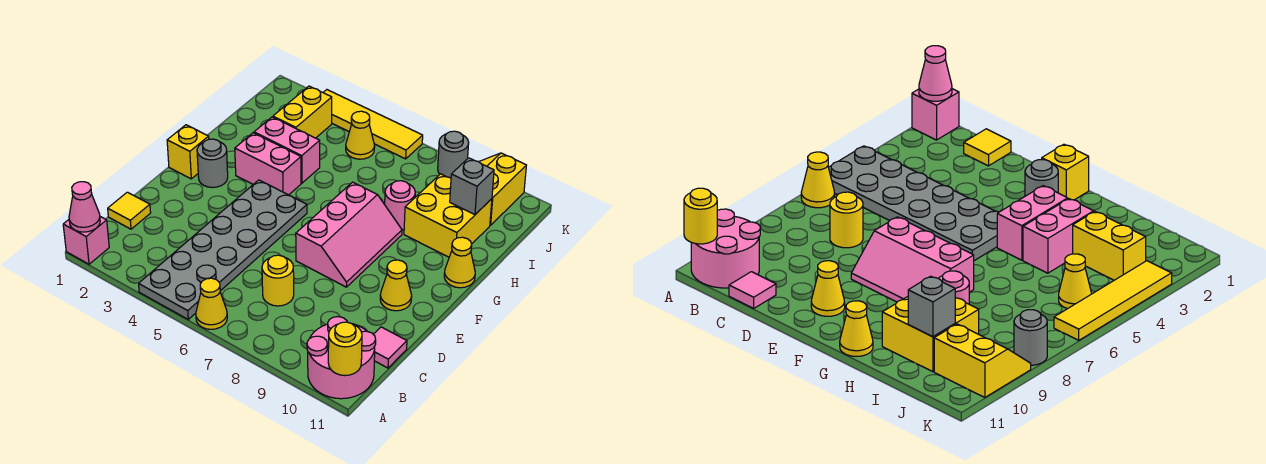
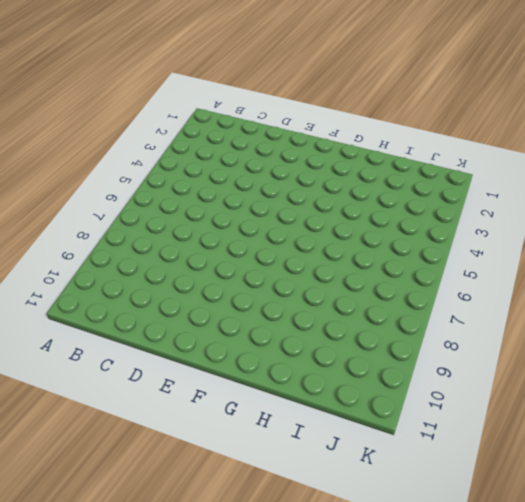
none -> pink 1x1 brick [63,217,109,264]
none -> grey 2x6 plate [139,180,307,319]
none -> yellow 1x1 cone [196,278,227,329]

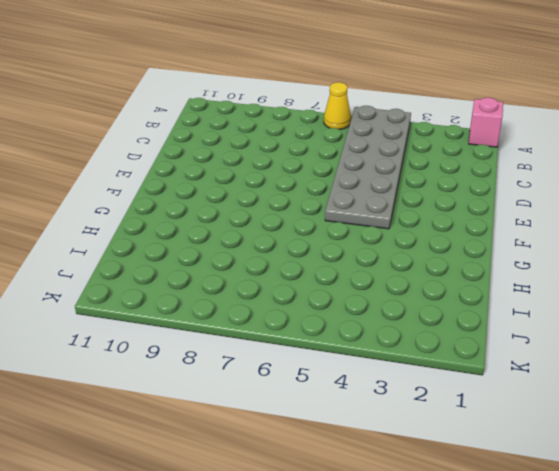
none -> pink 2x2 round brick [307,317,376,399]
none -> yellow 1x1 tile [108,192,151,229]
none -> yellow 1x1 round brick [262,255,294,306]

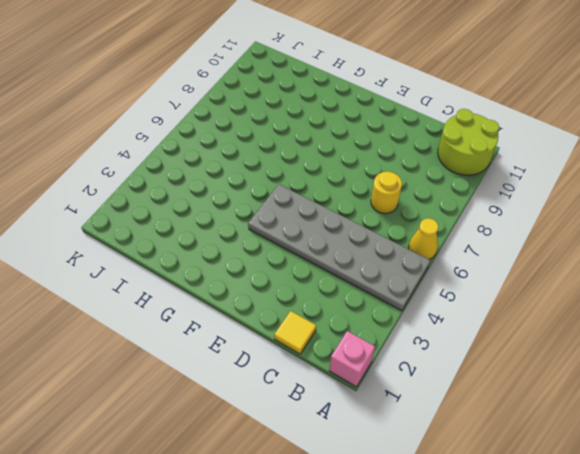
lime 2x2 round brick [438,109,499,175] -> pink 2x2 round brick [307,317,376,399]
none -> pink 1x1 tile [373,327,407,368]
none -> pink 2x3 slope [296,182,402,287]
none -> yellow 1x1 cone [380,260,412,311]

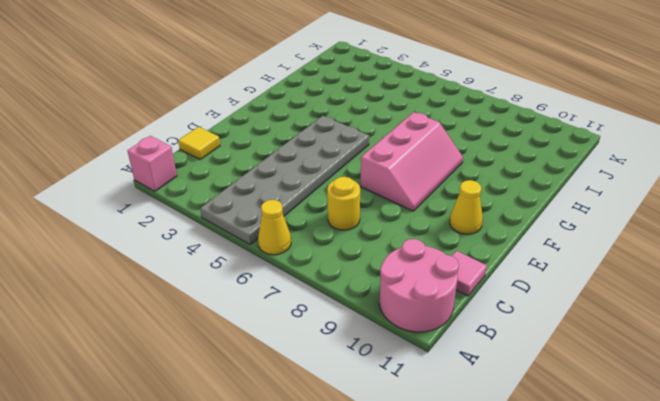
none -> yellow 1x1 brick [167,125,209,179]
none -> grey 1x1 round brick [197,139,228,188]
none -> pink 1x2 brick [235,133,301,195]

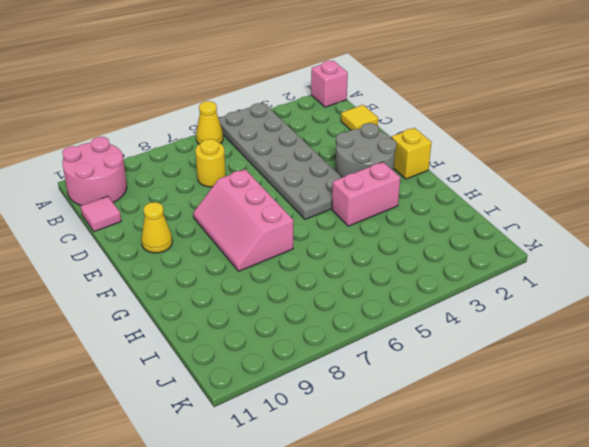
grey 2x2 round brick [335,123,396,178] -> grey 1x1 round brick [197,139,228,188]
none -> yellow 1x1 cone [444,237,475,288]
none -> pink 1x2 brick [254,117,320,183]
none -> pink 1x1 round brick [385,181,415,230]

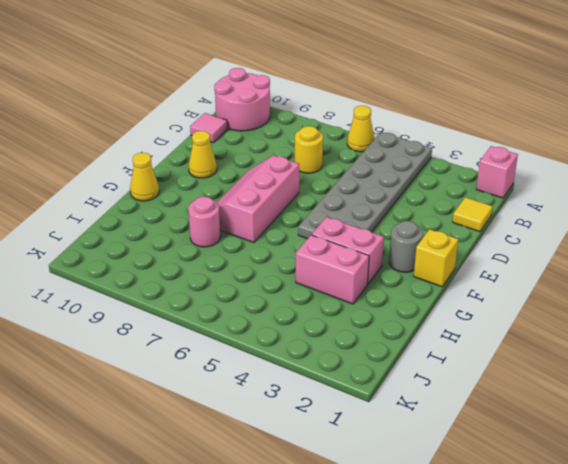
none -> yellow 2x2 brick [404,174,492,257]
none -> yellow 1x2 brick [273,86,332,138]
none -> yellow 1x1 cone [346,111,375,159]

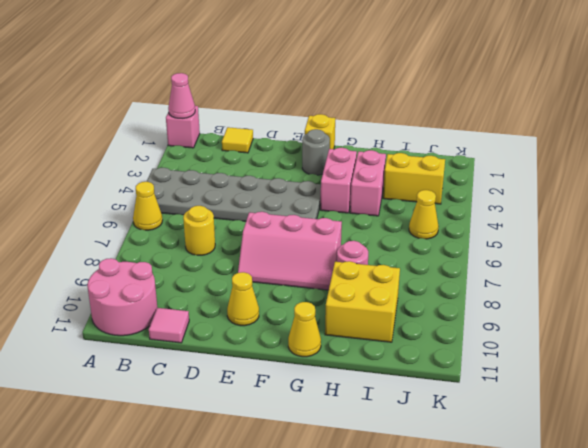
none -> yellow 2x2 slope [479,153,526,225]
none -> yellow 1x4 tile [323,90,423,159]
none -> grey 1x1 round brick [438,131,469,178]

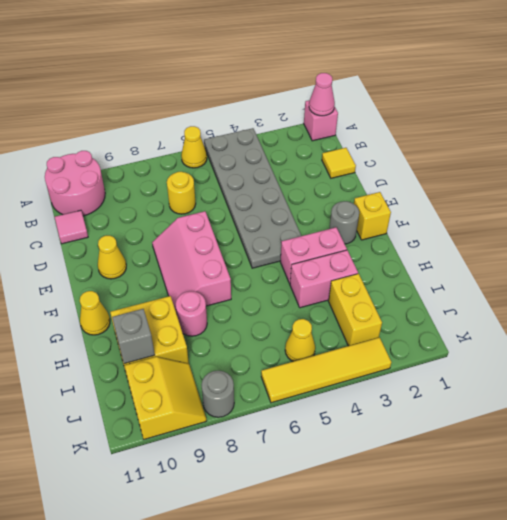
none -> yellow 1x1 round brick [328,322,362,376]

